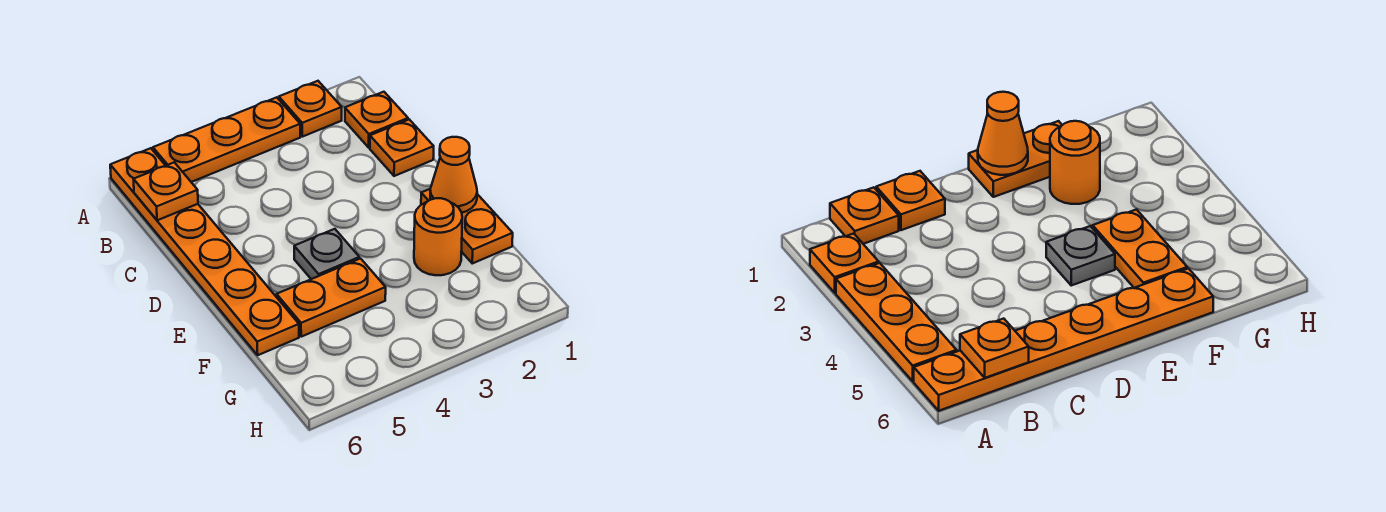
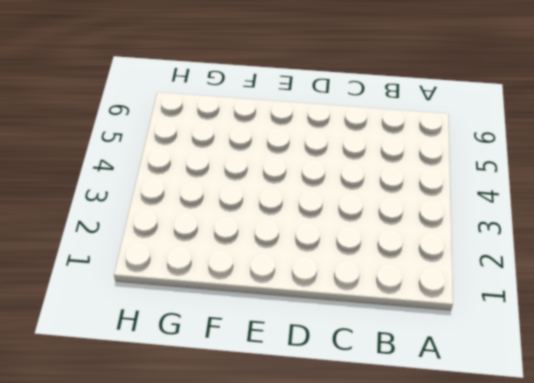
none -> orange 1x1 plate [279,81,342,137]
none -> orange 1x3 plate [153,97,300,182]

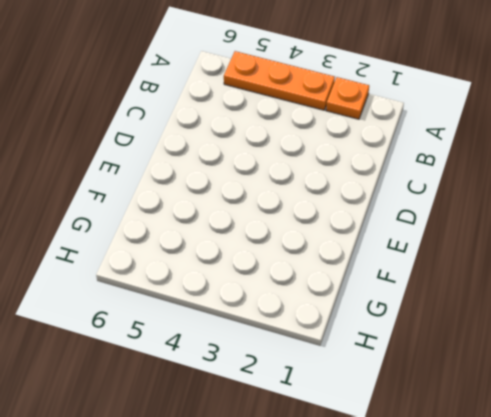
none -> orange 1x6 plate [110,148,299,355]
none -> orange 1x1 plate [345,92,408,148]

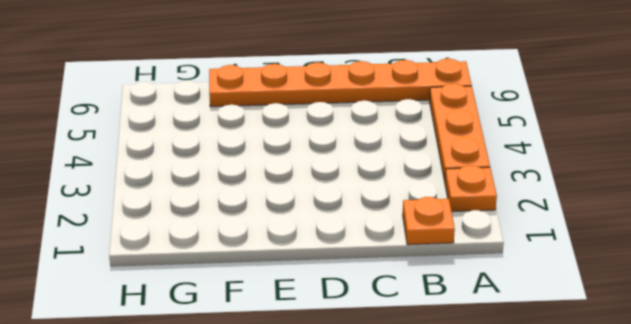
none -> orange 1x1 plate [370,120,434,176]
none -> orange 1x2 plate [421,189,513,263]

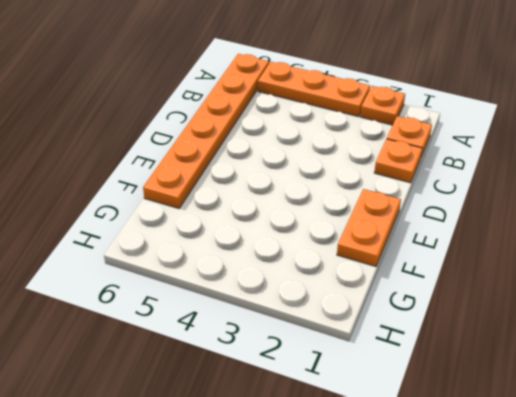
none -> grey 1x1 plate [294,229,359,279]
none -> orange 1x1 round brick [414,198,462,275]

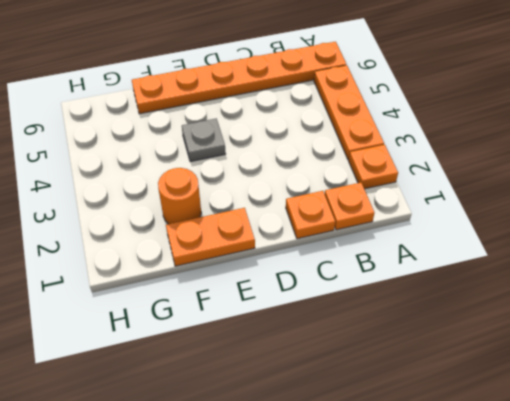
none -> orange 1x2 plate [277,259,386,337]
none -> orange 1x1 plate [134,162,198,220]

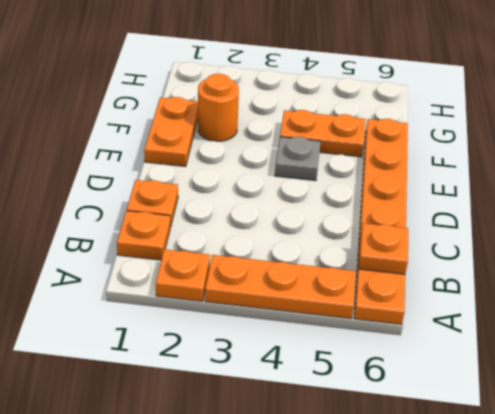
none -> orange 1x1 cone [430,137,477,212]

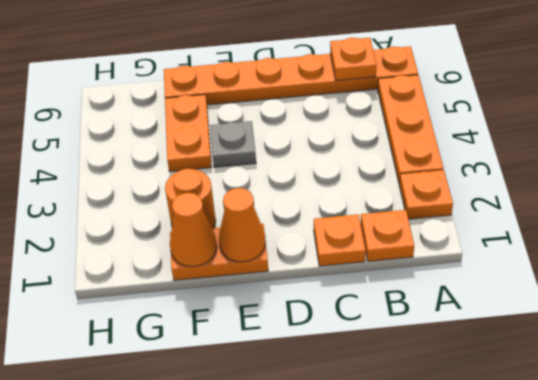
orange 1x1 cone [170,193,217,267] -> none

